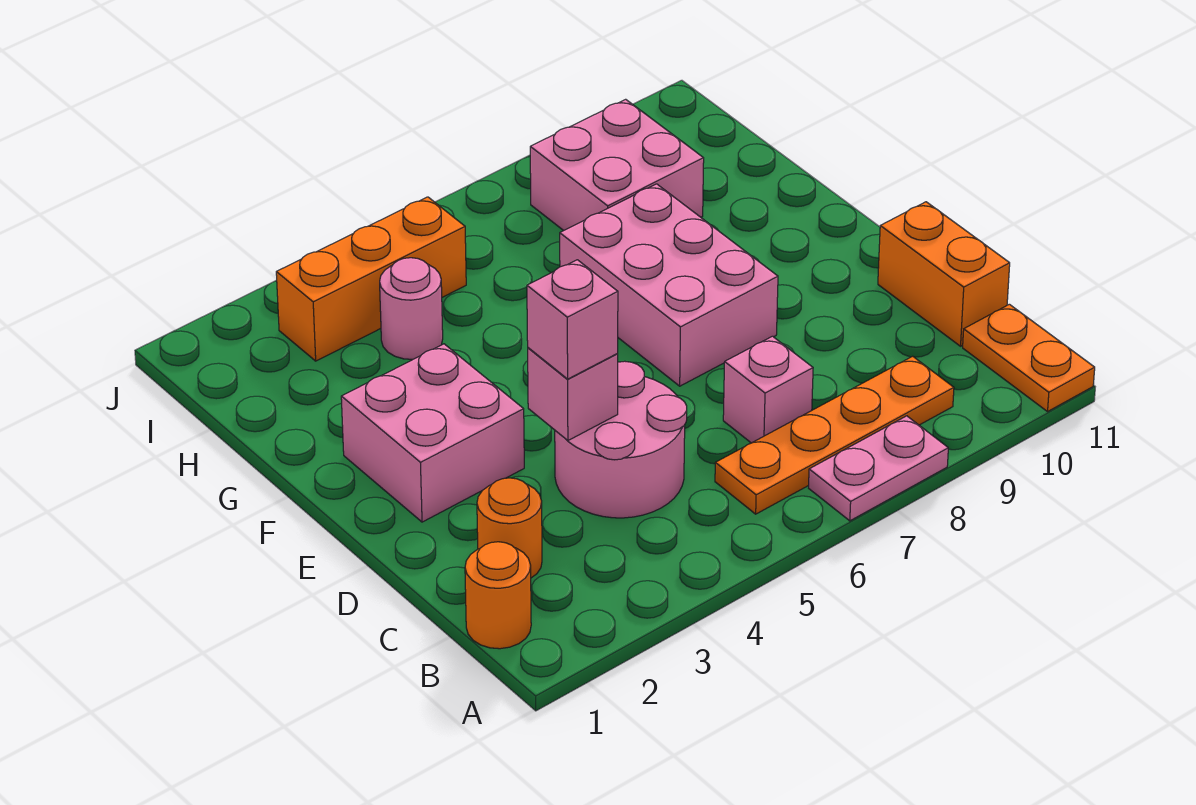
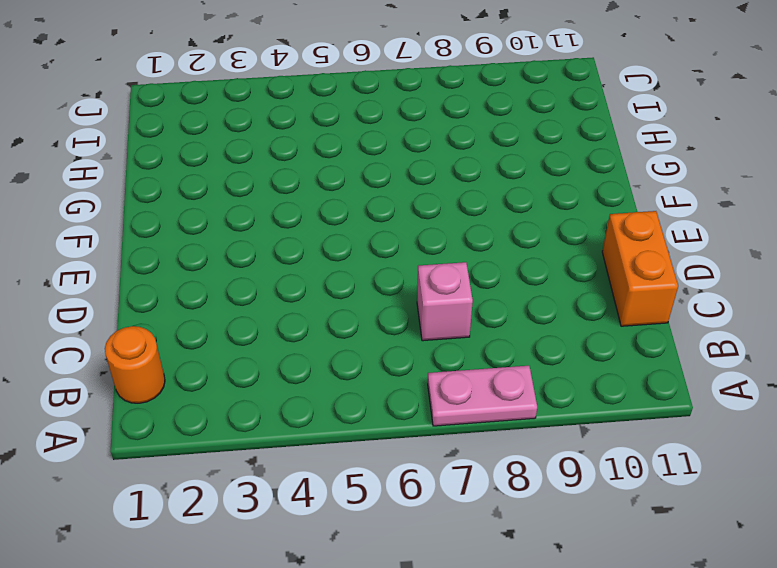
none -> orange 1x2 plate [963,304,1095,412]
none -> orange 1x4 plate [715,356,954,514]
none -> orange 1x1 round brick [477,478,542,578]

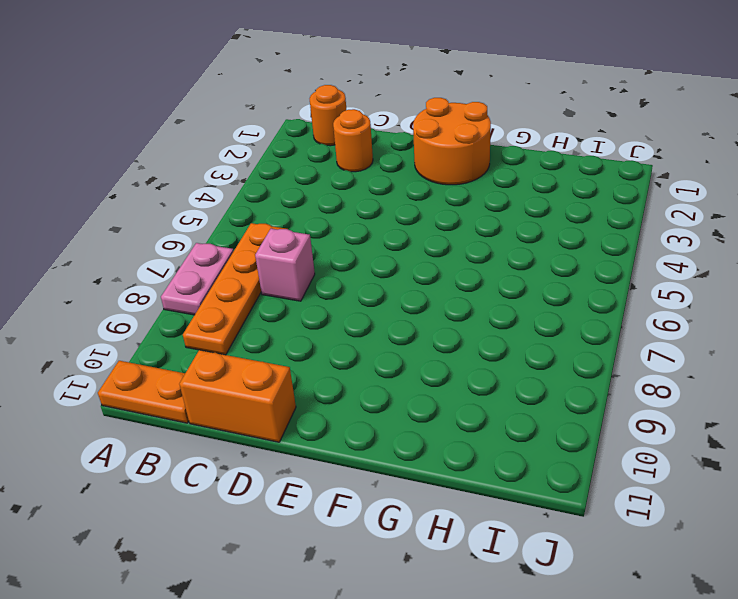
orange 2x2 round brick [413,98,491,185] -> pink 2x2 brick [341,344,524,522]
none -> pink 2x2 round brick [555,361,687,518]
none -> pink 2x3 brick [560,184,778,386]
none -> pink 1x1 round brick [380,258,443,359]

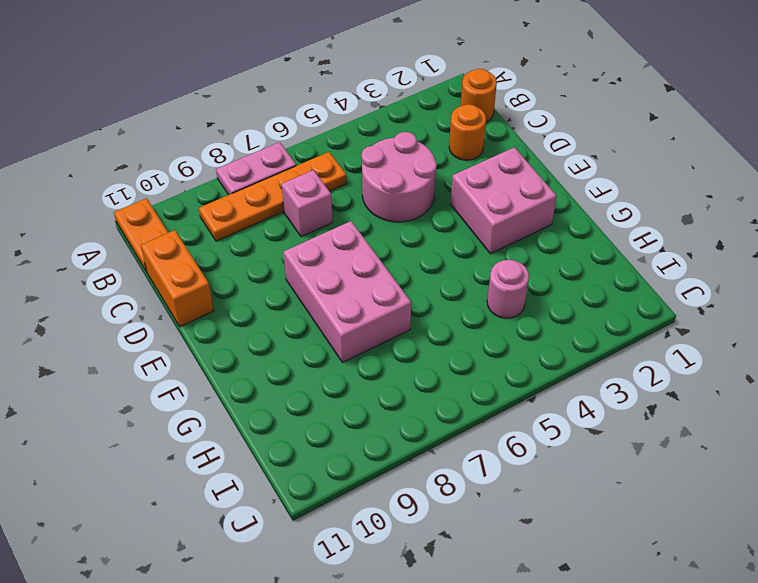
none -> pink 2x2 brick [530,99,704,231]
none -> orange 1x3 brick [276,197,466,361]
none -> pink 1x1 brick [528,348,618,440]

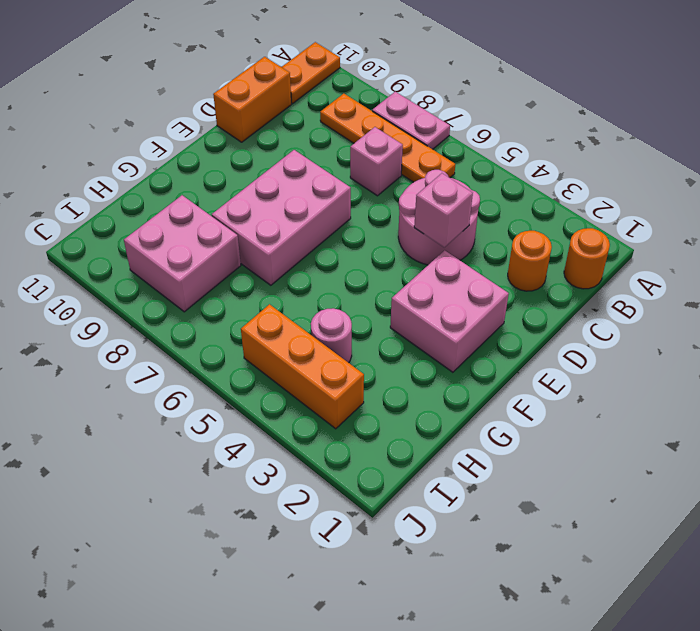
none -> pink 1x1 brick [527,260,618,379]

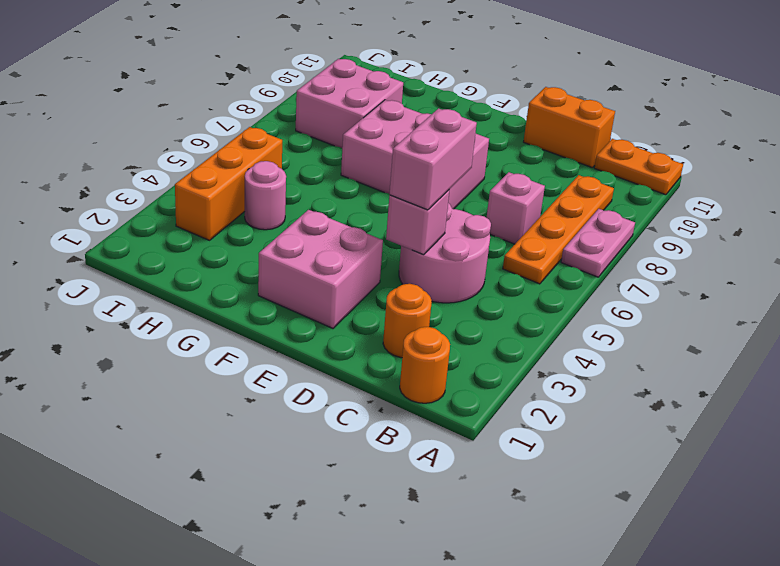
pink 1x2 brick [390,108,477,210] -> pink 1x1 brick [527,260,618,379]

